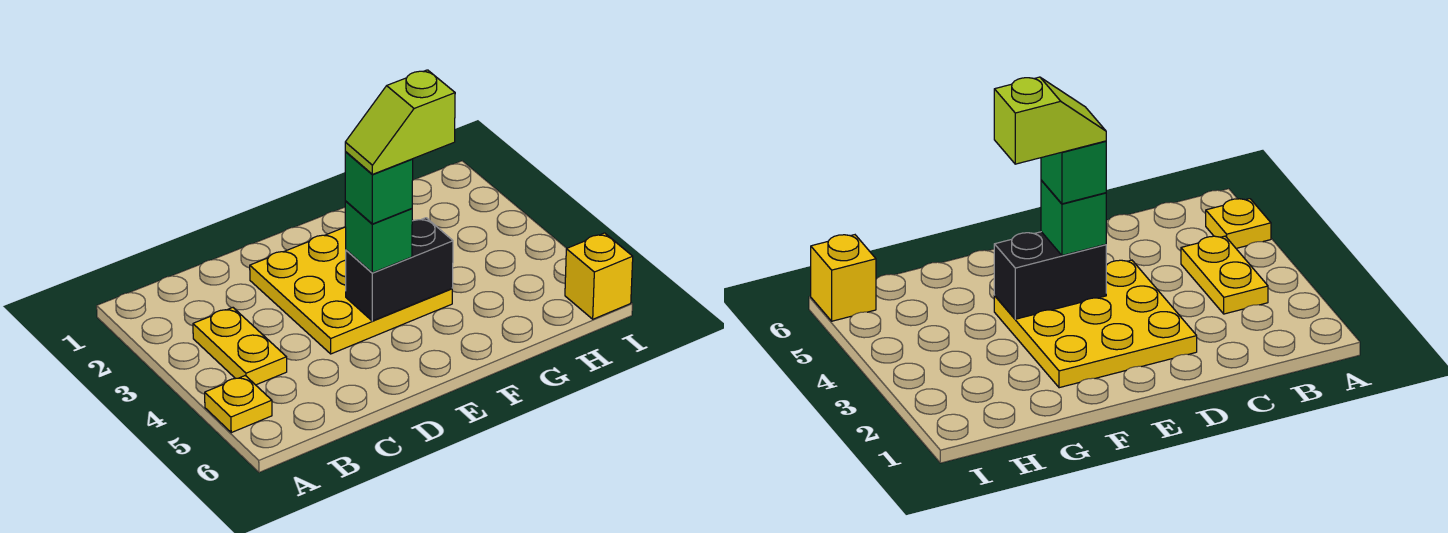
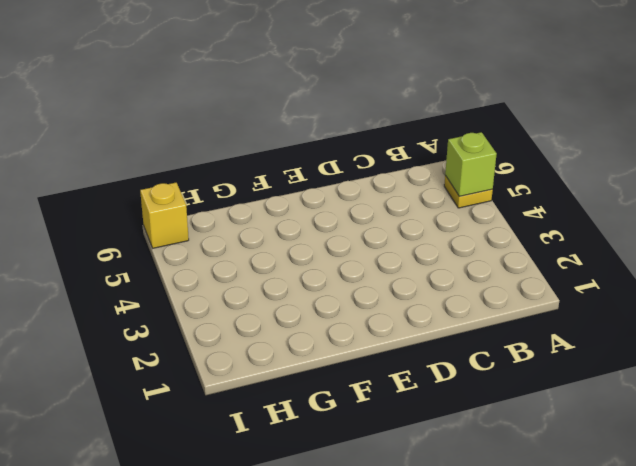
lime 1x1 brick [445,132,497,196] -> none
none -> yellow 1x2 plate [193,308,287,385]
none -> yellow 3x3 plate [250,227,452,354]

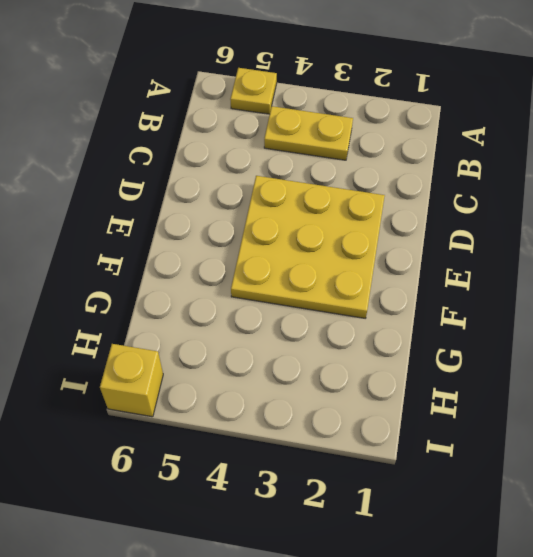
none -> black 1x2 brick [346,218,453,321]
none -> green 1x1 brick [345,201,412,273]

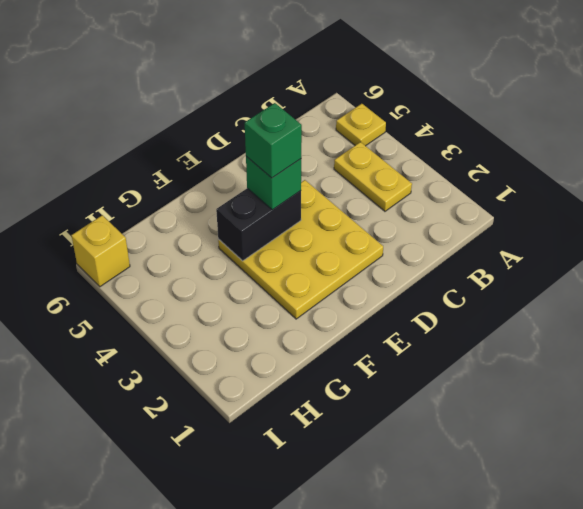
none -> lime 1x2 slope [345,70,455,174]

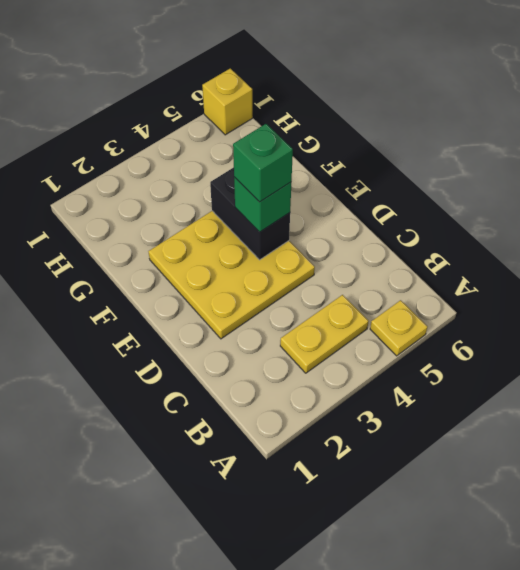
none -> lime 1x2 slope [345,70,455,174]

